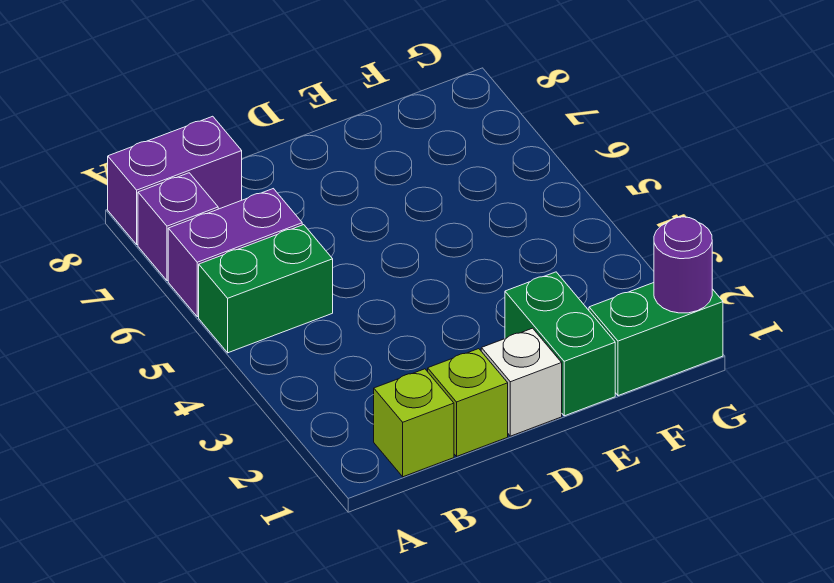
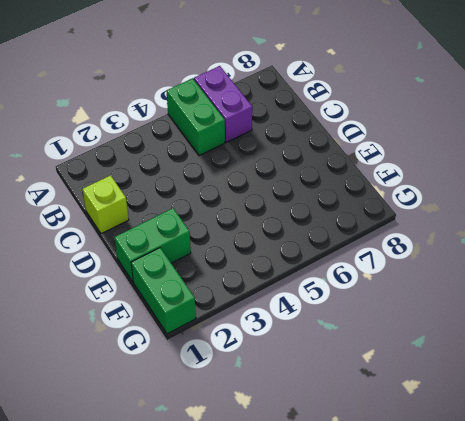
none -> purple 1x1 brick [138,173,218,281]
none -> purple 1x2 brick [108,116,242,244]

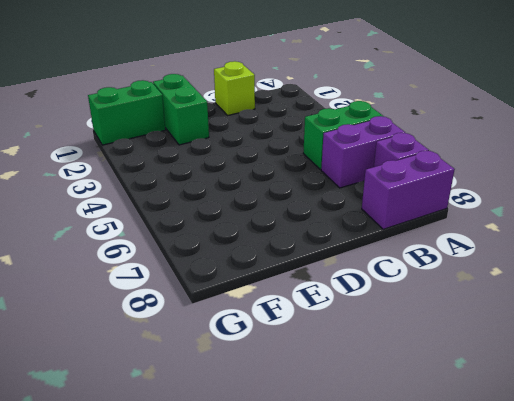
none -> lime 1x1 brick [374,369,454,477]
none -> white 1x1 brick [481,328,562,436]

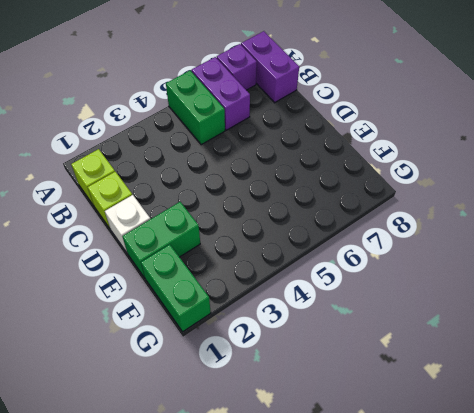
none -> purple 1x1 round brick [654,217,712,313]

